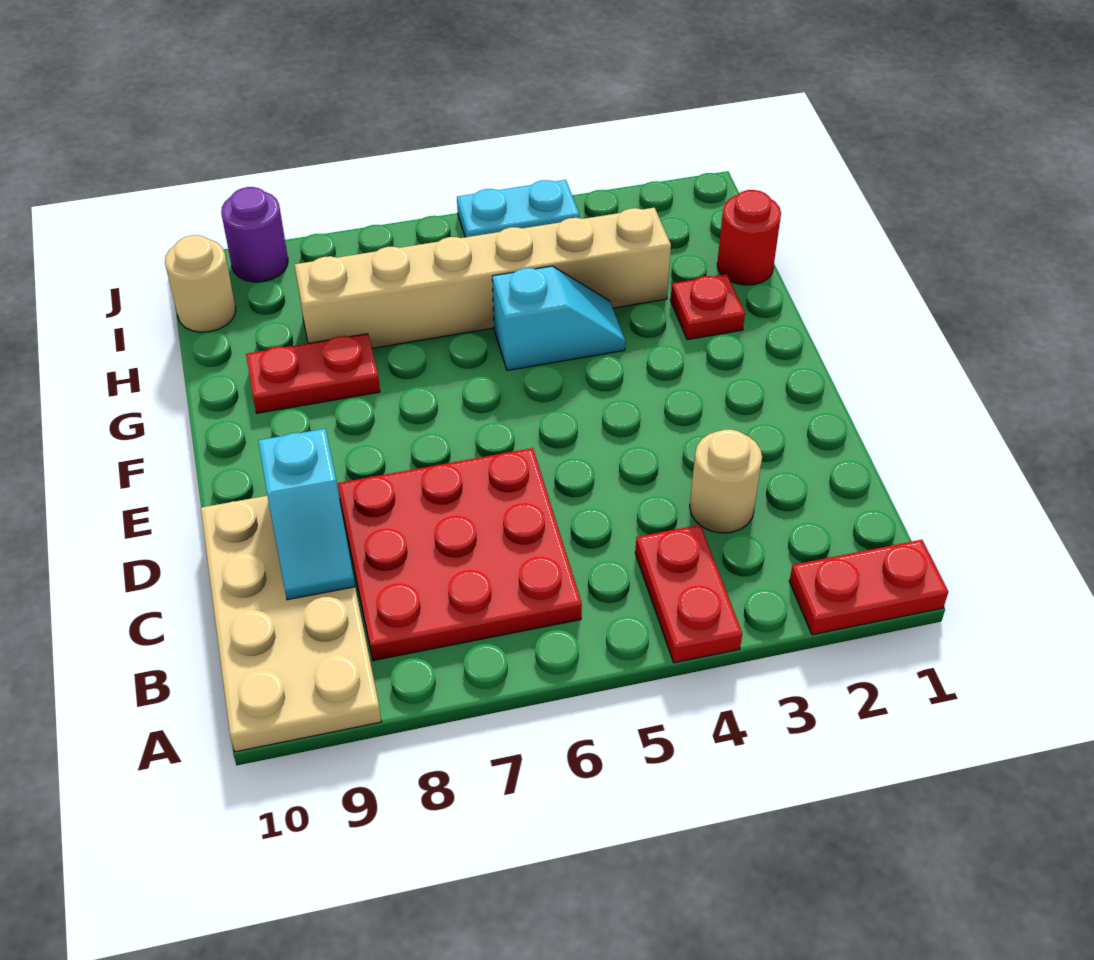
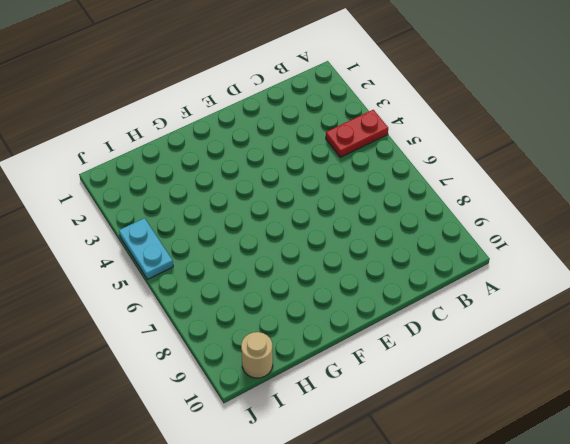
none -> red 1x2 plate [789,540,948,635]
none -> tan 2x4 plate [201,496,381,752]
none -> red 3x3 plate [338,448,582,661]

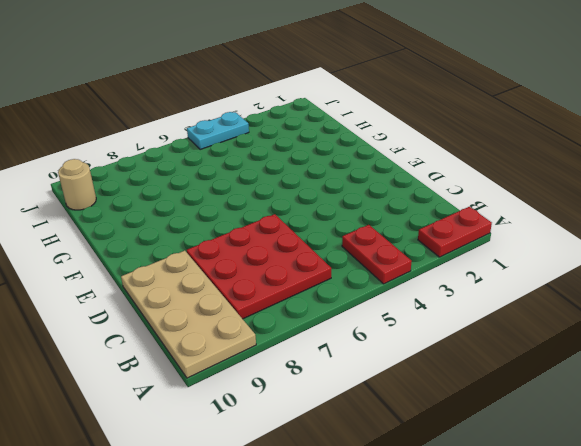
none -> tan 1x1 round brick [690,429,762,533]
none -> red 1x1 plate [671,274,745,340]
none -> cyan 1x2 slope [492,266,625,370]

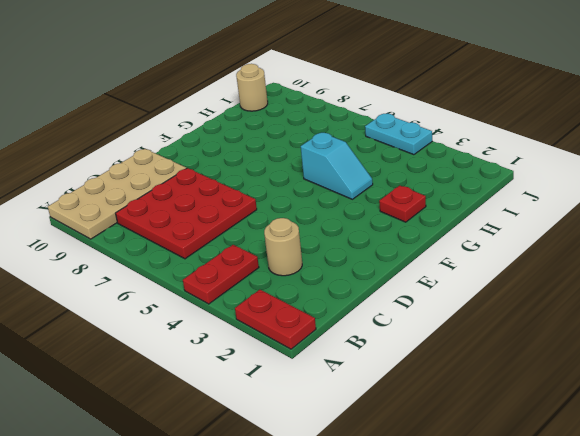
none -> red 1x2 plate [246,334,380,413]
none -> red 1x1 round brick [717,190,781,285]
none -> tan 1x6 brick [295,208,671,348]

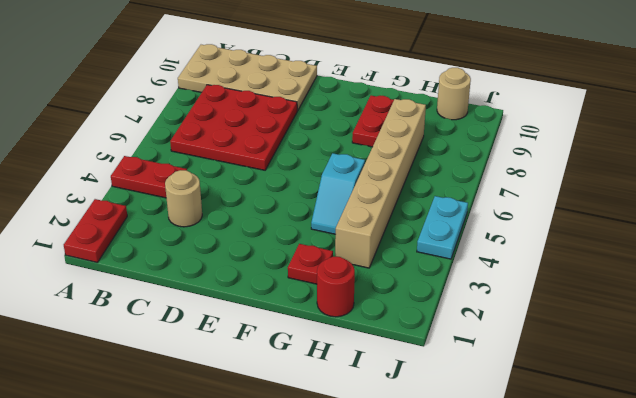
none -> purple 1x1 round brick [221,187,288,282]
none -> cyan 1x2 slope [258,429,355,600]

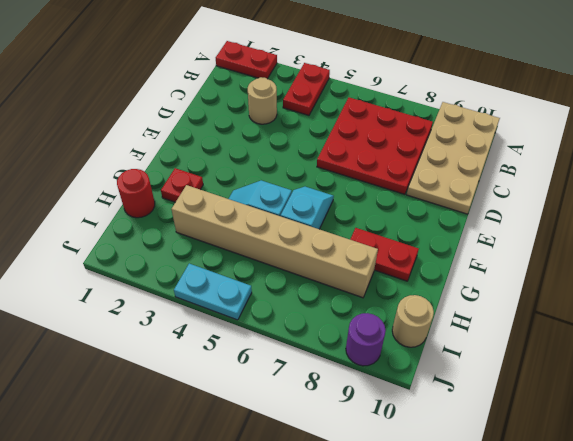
cyan 1x2 slope [281,187,334,229] -> cyan 1x2 slope moved to [258,429,355,600]

